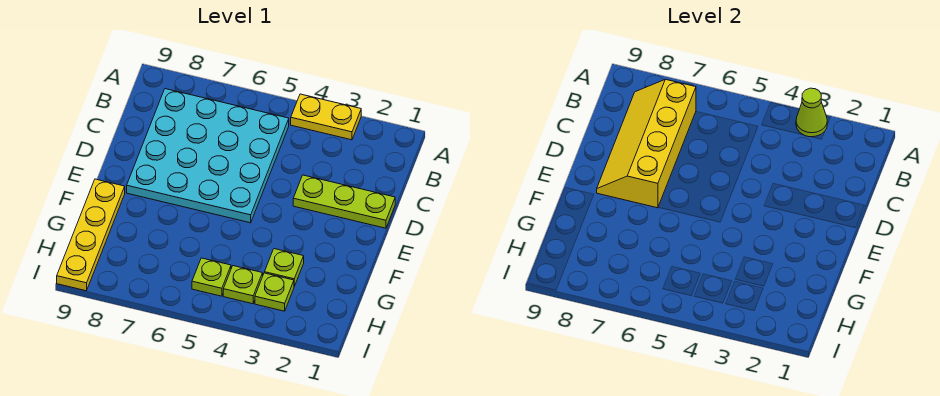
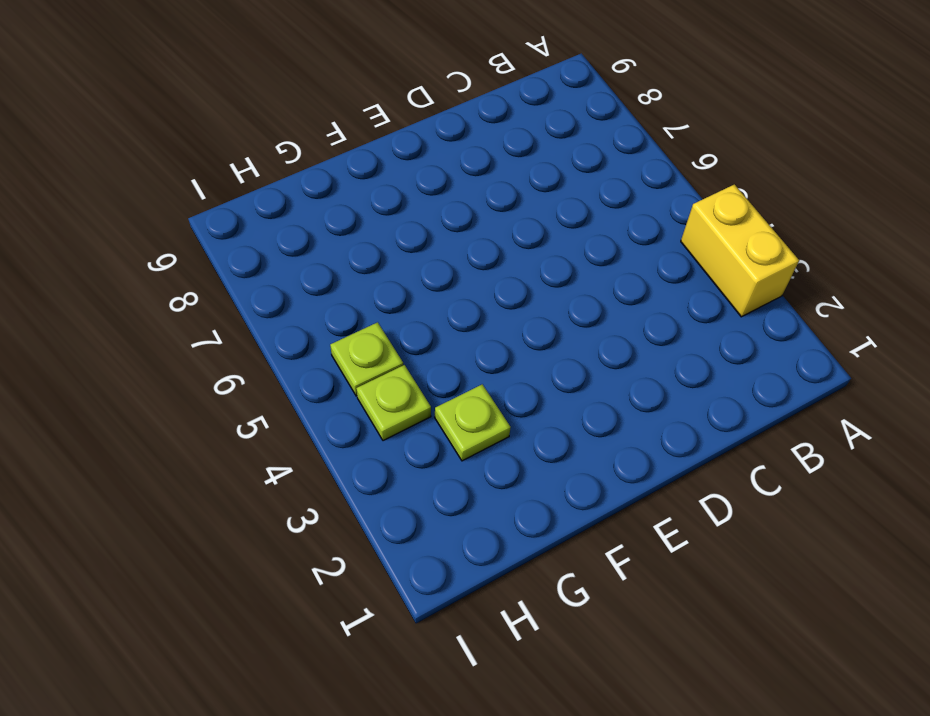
yellow 1x2 brick [681,184,799,317] -> yellow 1x2 plate [291,94,361,140]
none -> cyan 4x4 plate [127,89,289,223]
none -> lime 1x3 plate [293,175,395,228]

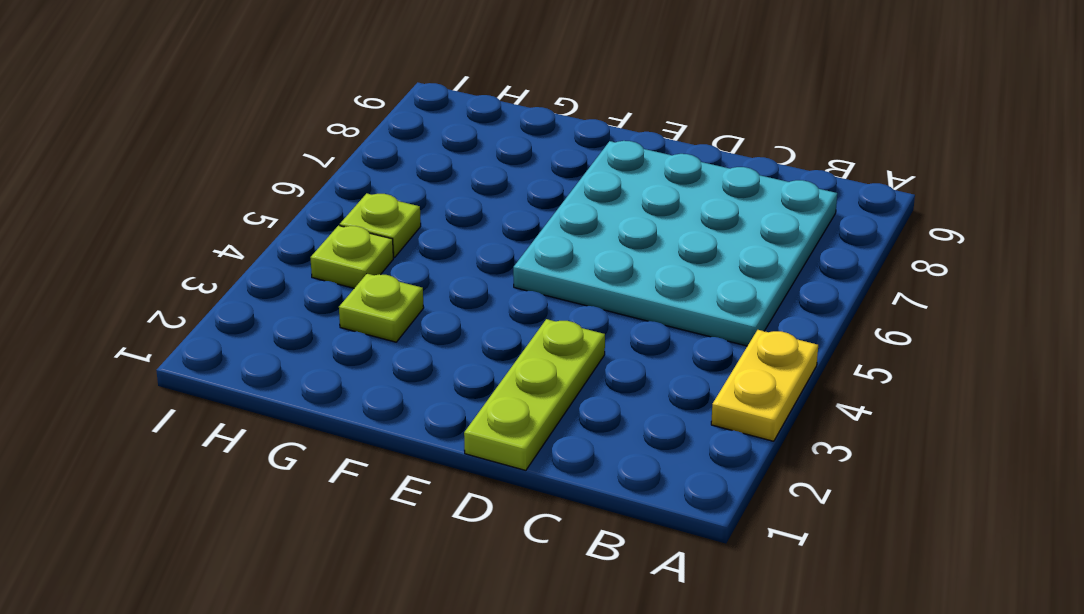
none -> yellow 1x4 plate [57,179,125,291]
none -> lime 1x1 plate [255,273,294,311]

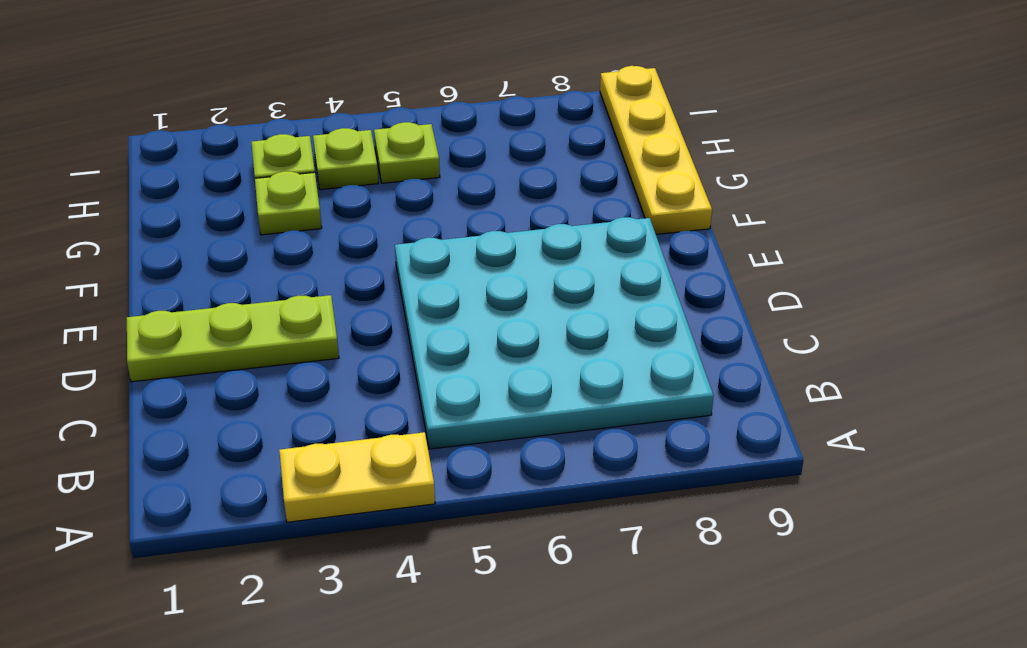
none -> lime 1x1 cone [796,88,827,137]
none -> yellow 2x4 slope [597,79,696,208]

